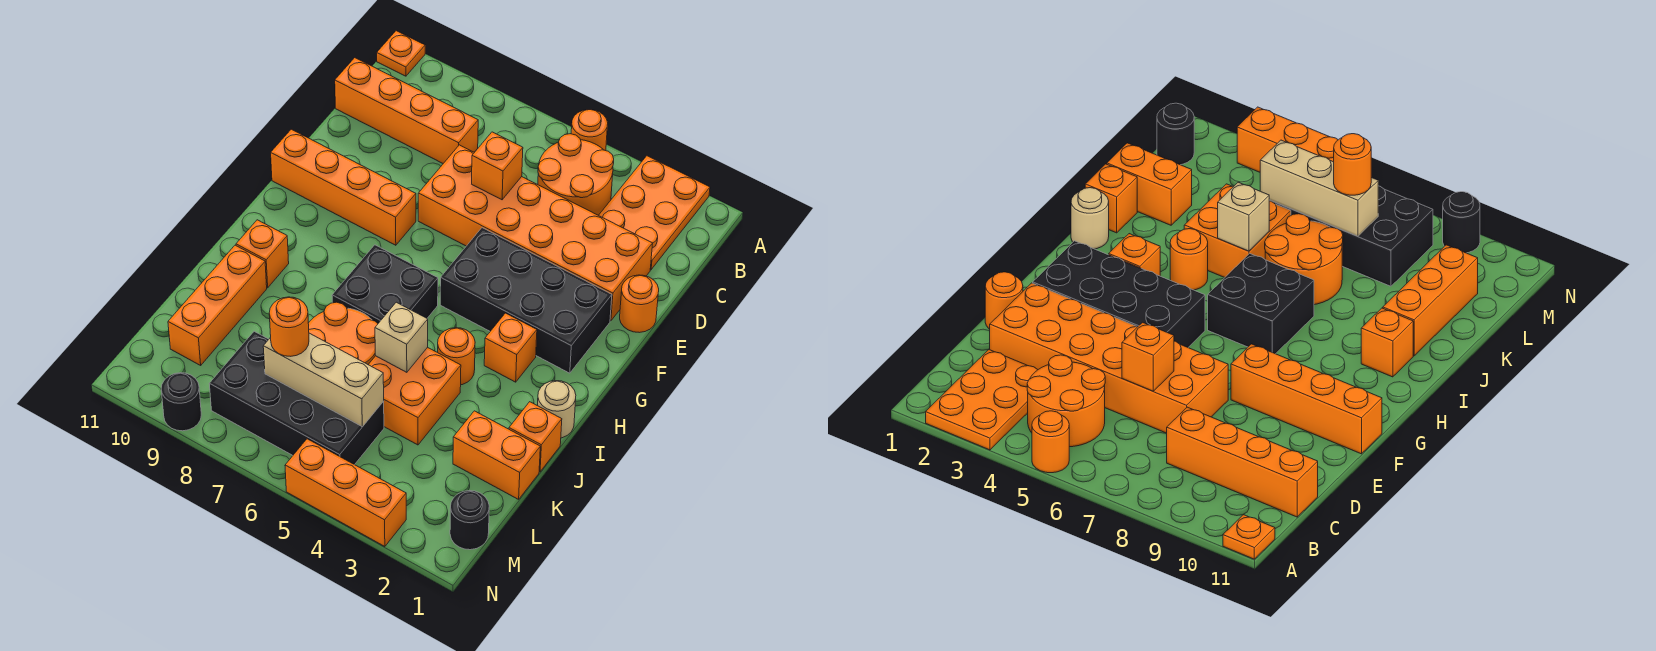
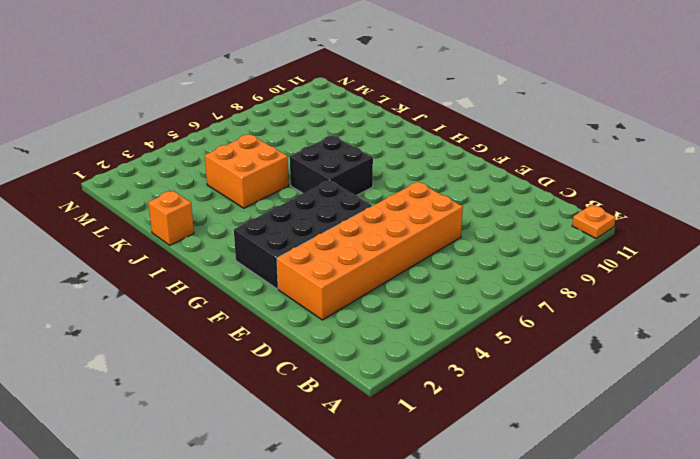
none -> orange 2x3 plate [599,156,710,270]
none -> orange 1x1 round brick [571,110,608,151]
none -> orange 2x2 round brick [538,134,614,215]

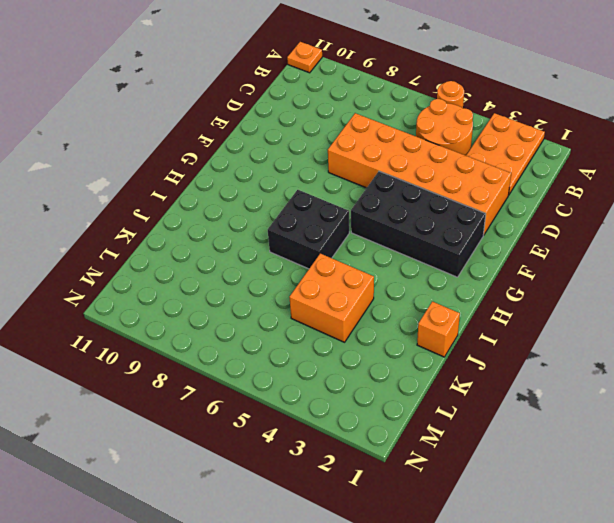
none -> orange 1x4 brick [335,58,478,163]
none -> orange 1x1 round brick [620,275,659,333]
none -> orange 1x4 brick [271,129,416,245]

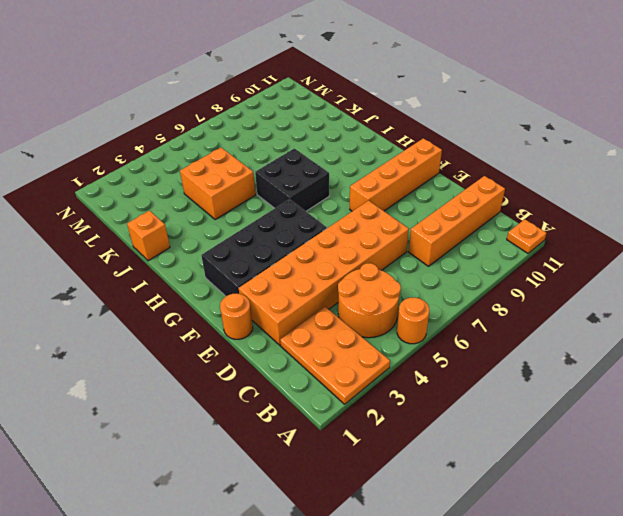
none -> orange 1x1 brick [484,313,537,382]
none -> tan 1x1 round brick [537,381,576,438]
none -> orange 1x1 round brick [438,328,475,385]

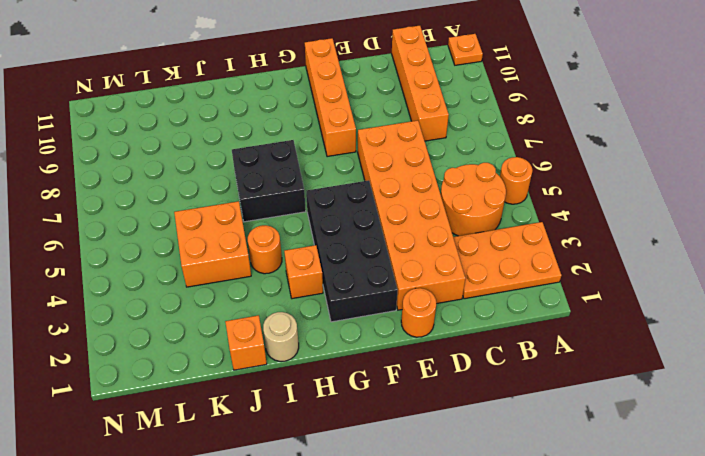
none -> orange 1x1 brick [236,220,289,288]
none -> orange 2x2 round brick [308,302,378,364]
none -> orange 1x3 brick [168,245,267,365]

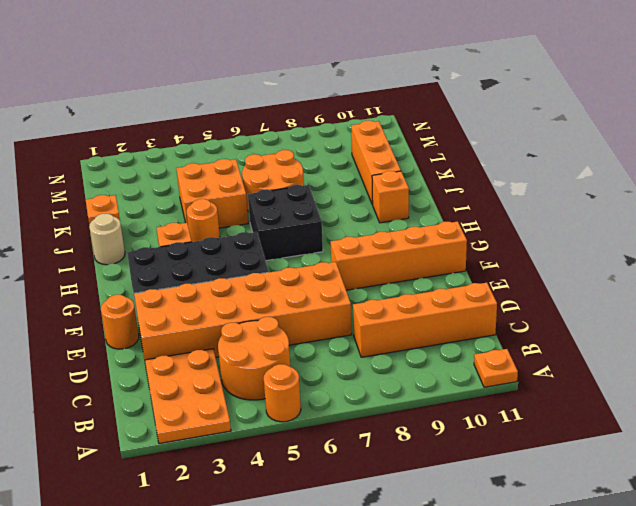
none -> orange 1x2 brick [453,411,540,499]
none -> black 2x4 brick [209,331,384,465]
none -> black 1x1 round brick [450,491,489,550]

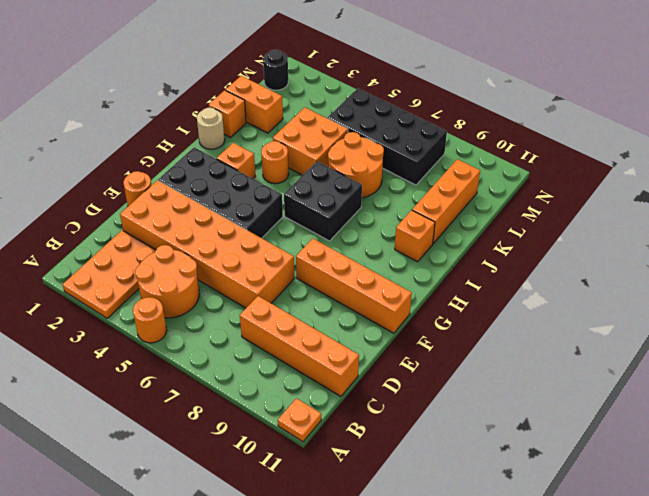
none -> orange 1x3 brick [285,439,406,547]
none -> black 1x1 round brick [161,373,201,431]
none -> orange 1x1 brick [472,132,523,200]

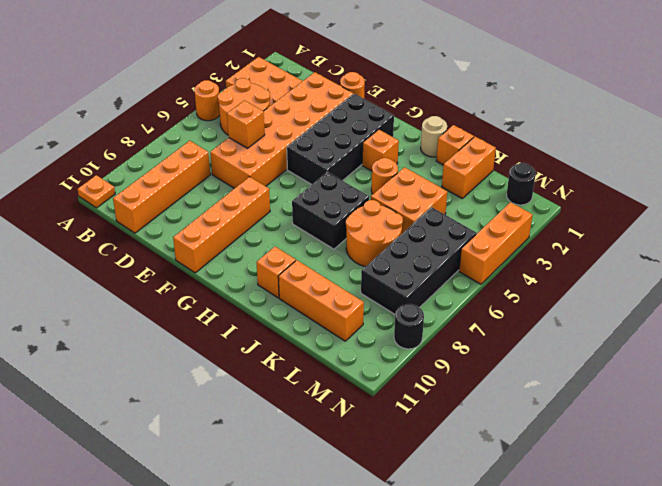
none -> tan 1x1 brick [375,302,428,372]
none -> tan 1x3 brick [263,333,384,427]
none -> orange 1x1 round brick [269,297,309,356]

